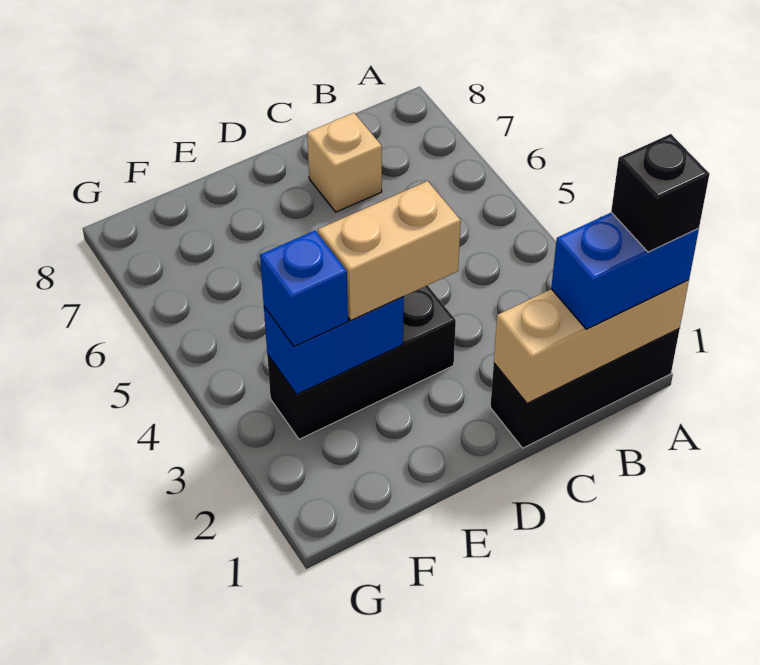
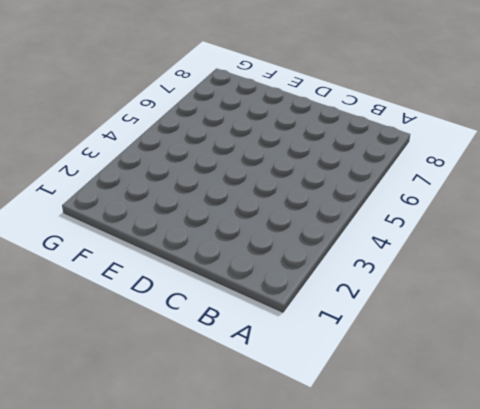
none -> black 1x3 brick [490,328,680,448]
none -> tan 1x1 brick [307,113,382,212]

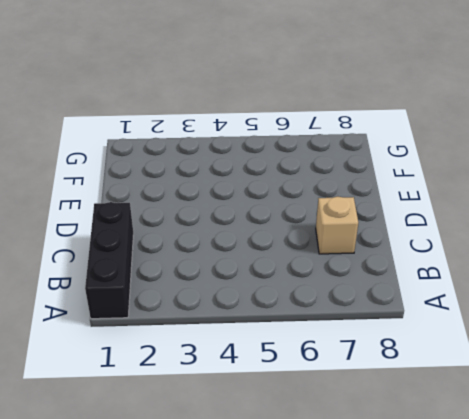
none -> black 1x3 brick [267,285,456,439]
none -> tan 1x3 brick [494,280,689,404]

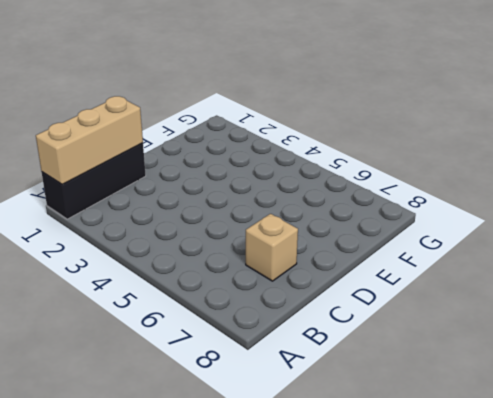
none -> black 1x3 brick [267,285,456,439]
none -> blue 1x2 brick [264,297,404,394]

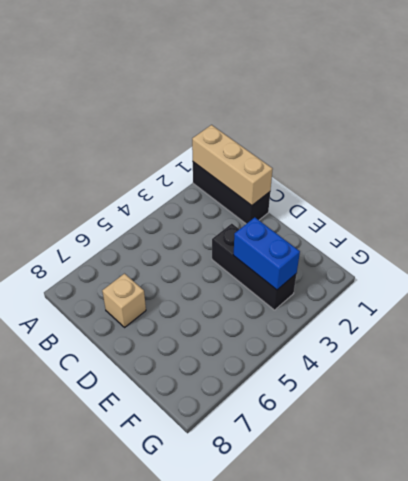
none -> blue 1x2 brick [551,212,699,329]
none -> tan 1x2 brick [318,181,461,320]

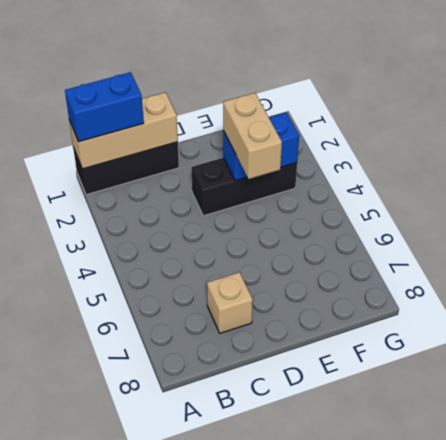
tan 1x2 brick [223,93,282,179] -> tan 1x2 brick turned to [318,181,461,320]
none -> blue 1x1 brick [260,231,348,347]
none -> black 1x1 brick [611,134,709,252]

